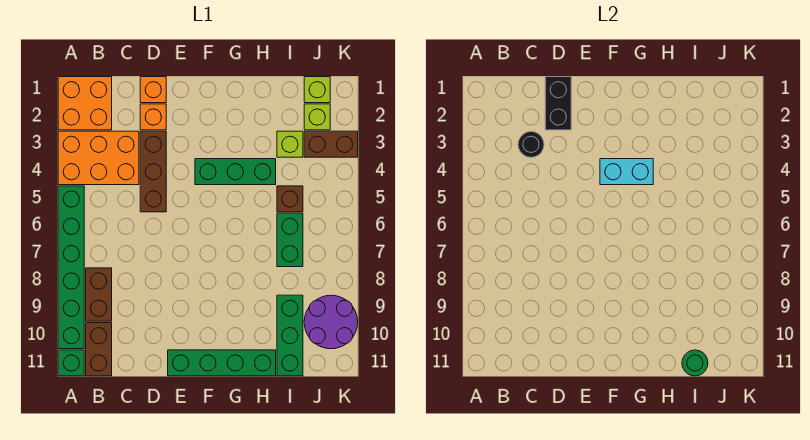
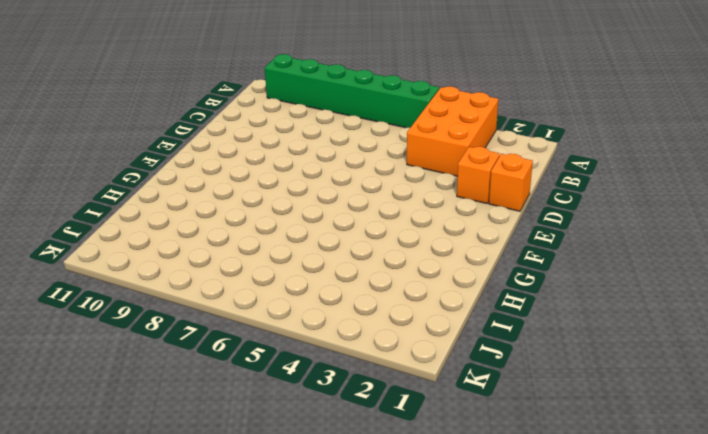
none -> orange 2x2 brick [58,77,112,130]
none -> green 1x1 brick [58,350,84,376]
none -> brown 1x2 brick [86,268,112,321]

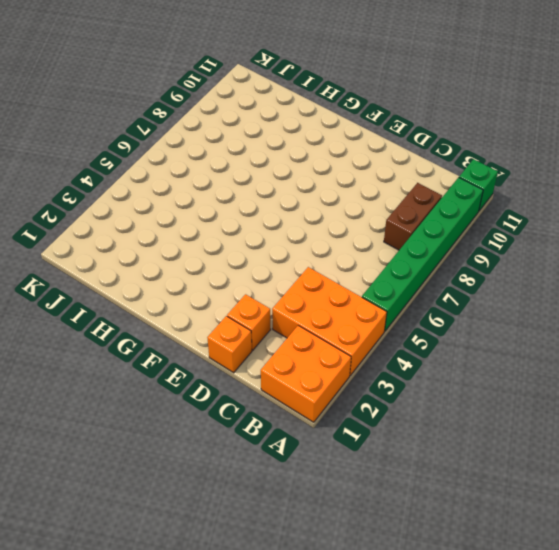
none -> brown 1x2 brick [86,323,112,376]
none -> brown 1x3 brick [140,131,166,212]
none -> green 1x4 brick [168,350,276,376]

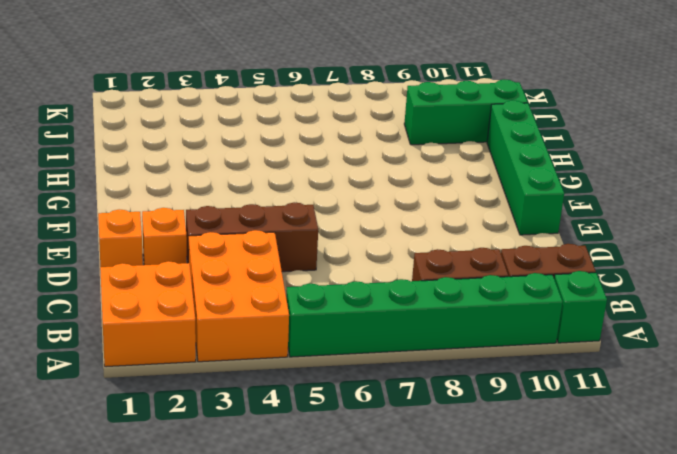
none -> green 1x3 brick [195,159,276,185]
none -> lime 1x1 brick [277,131,303,157]
none -> brown 1x1 brick [277,186,303,212]

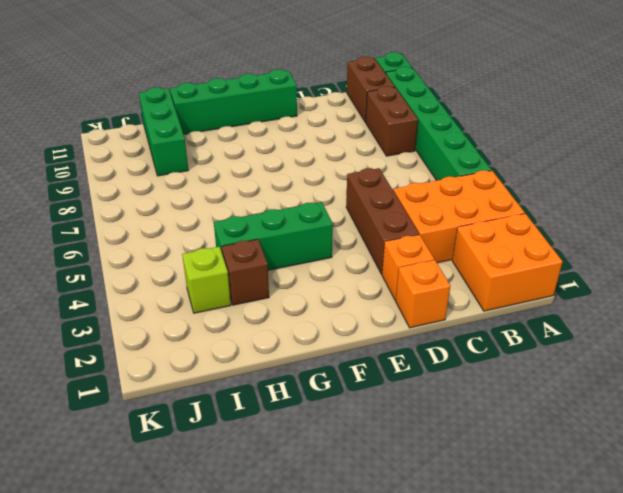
brown 1x1 brick [222,239,269,305] -> brown 1x1 brick moved to [277,186,303,212]
none -> green 1x2 brick [277,213,303,267]
none -> lime 1x1 brick [304,77,330,103]
none -> lime 1x1 brick [304,104,330,130]

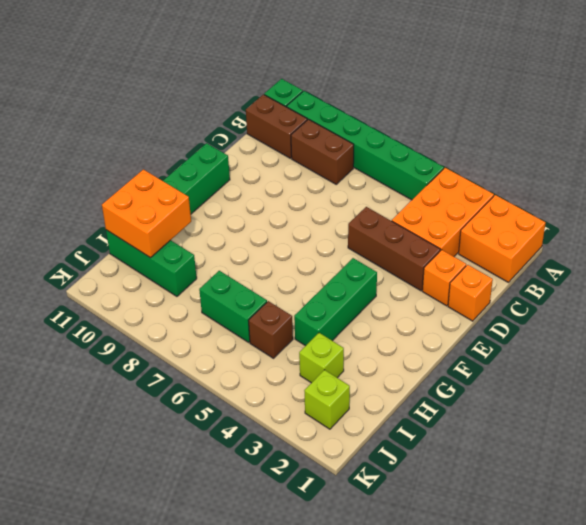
orange 2x2 brick [102,169,191,258] -> green 1x1 round brick [682,350,708,376]
none -> lime 1x1 brick [304,77,330,103]
none -> brown 1x2 brick [304,131,358,157]
none -> purple 2x2 round brick [304,295,358,349]

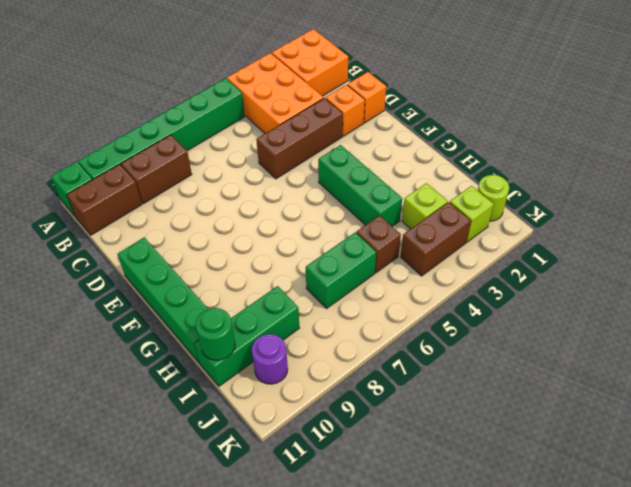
lime 1x1 round brick [477,175,509,221] -> lime 1x1 brick [304,77,330,103]
brown 1x2 brick [401,202,471,276] -> brown 1x2 brick turned to [304,131,358,157]
purple 1x1 round brick [252,334,288,384] -> purple 2x2 round brick [304,295,358,349]
none -> black 1x1 round brick [518,132,544,157]
none -> black 1x2 brick [545,77,571,130]
none -> cyan 1x2 brick [600,159,653,185]

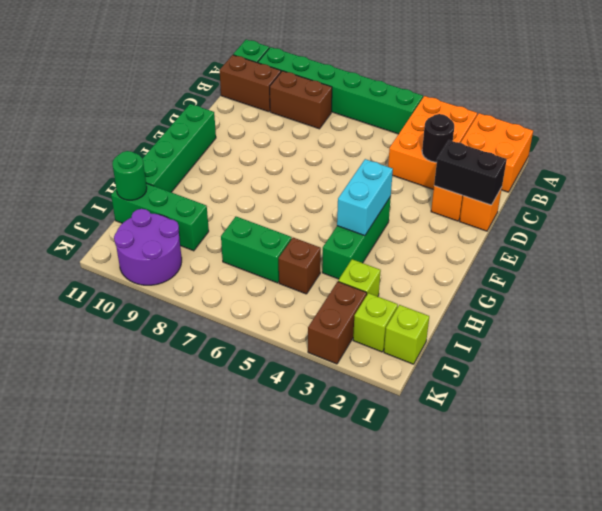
none -> brown 1x3 brick [140,131,166,212]

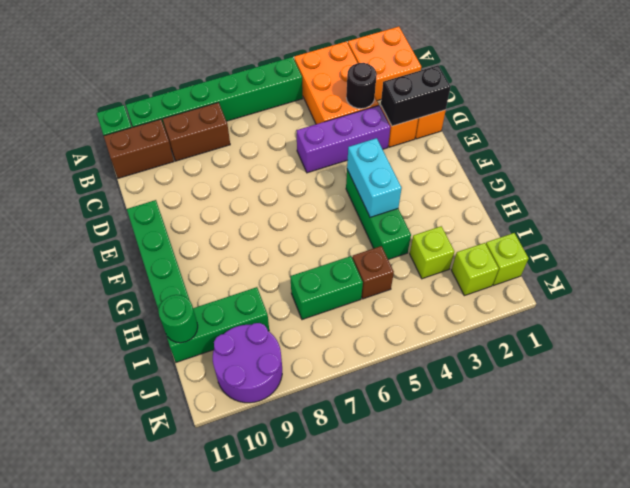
purple 1x3 brick [296,106,390,173] -> brown 1x3 brick [140,131,166,212]
none -> brown 1x2 brick [304,131,358,157]

